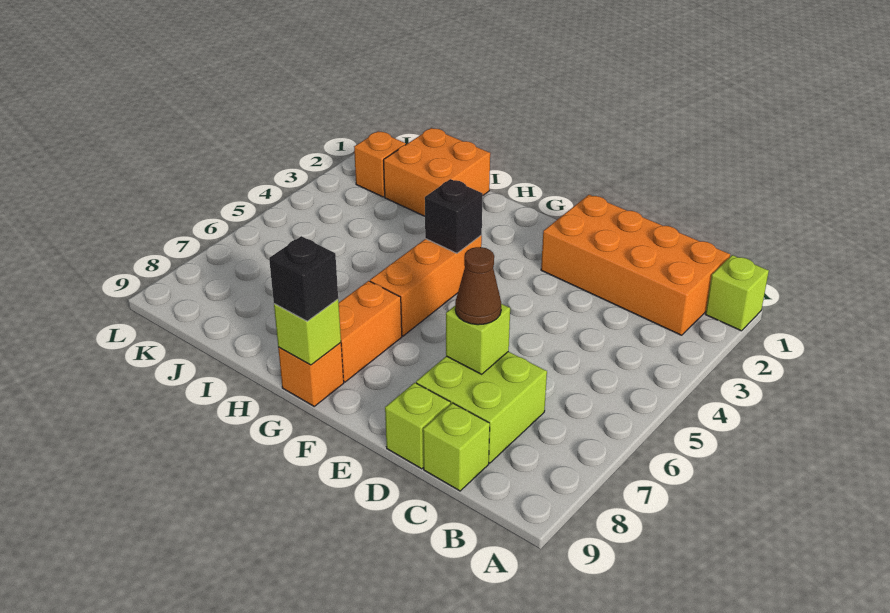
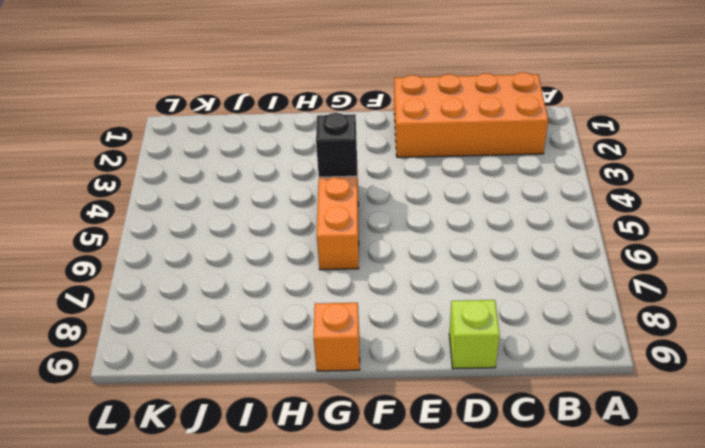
none -> lime 1x1 brick [706,255,769,331]
none -> lime 2x2 brick [416,352,547,463]
none -> lime 1x1 brick [423,403,490,491]

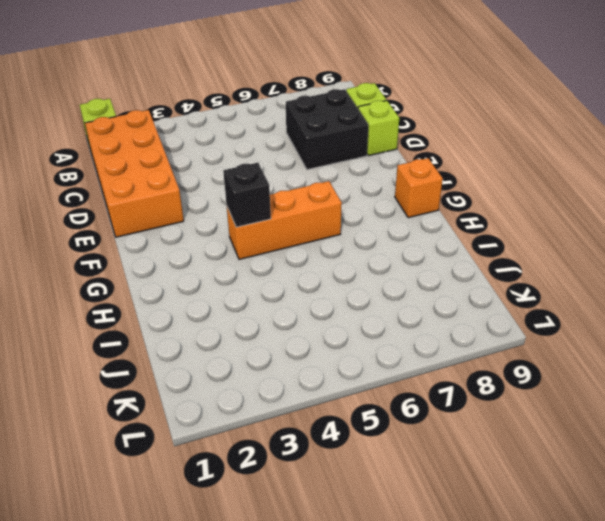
black 2x2 brick [286,89,368,170] -> lime 2x2 brick [416,352,547,463]
none -> orange 1x2 brick [339,281,402,382]
none -> orange 2x2 brick [384,128,490,216]
none -> orange 1x1 brick [354,131,406,197]

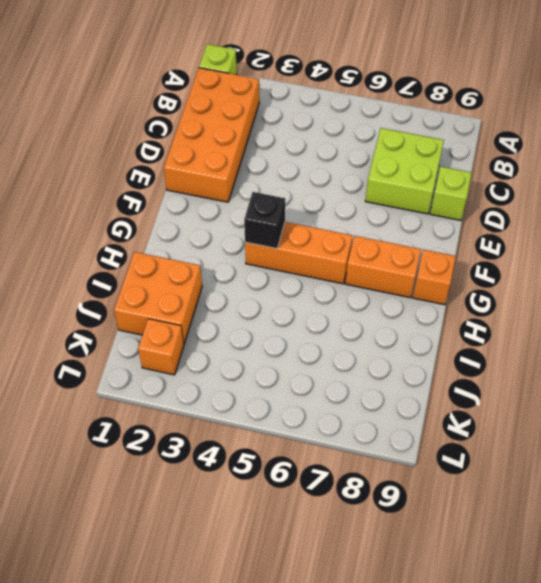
none -> lime 1x1 brick [423,403,490,491]
none -> lime 1x1 brick [446,304,510,374]
none -> lime 1x1 brick [274,299,341,365]

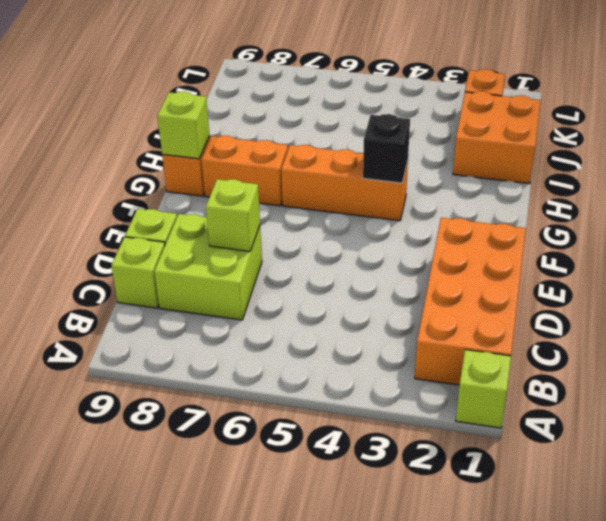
none -> brown 1x1 cone [455,247,501,325]
none -> black 1x1 brick [269,236,338,321]

